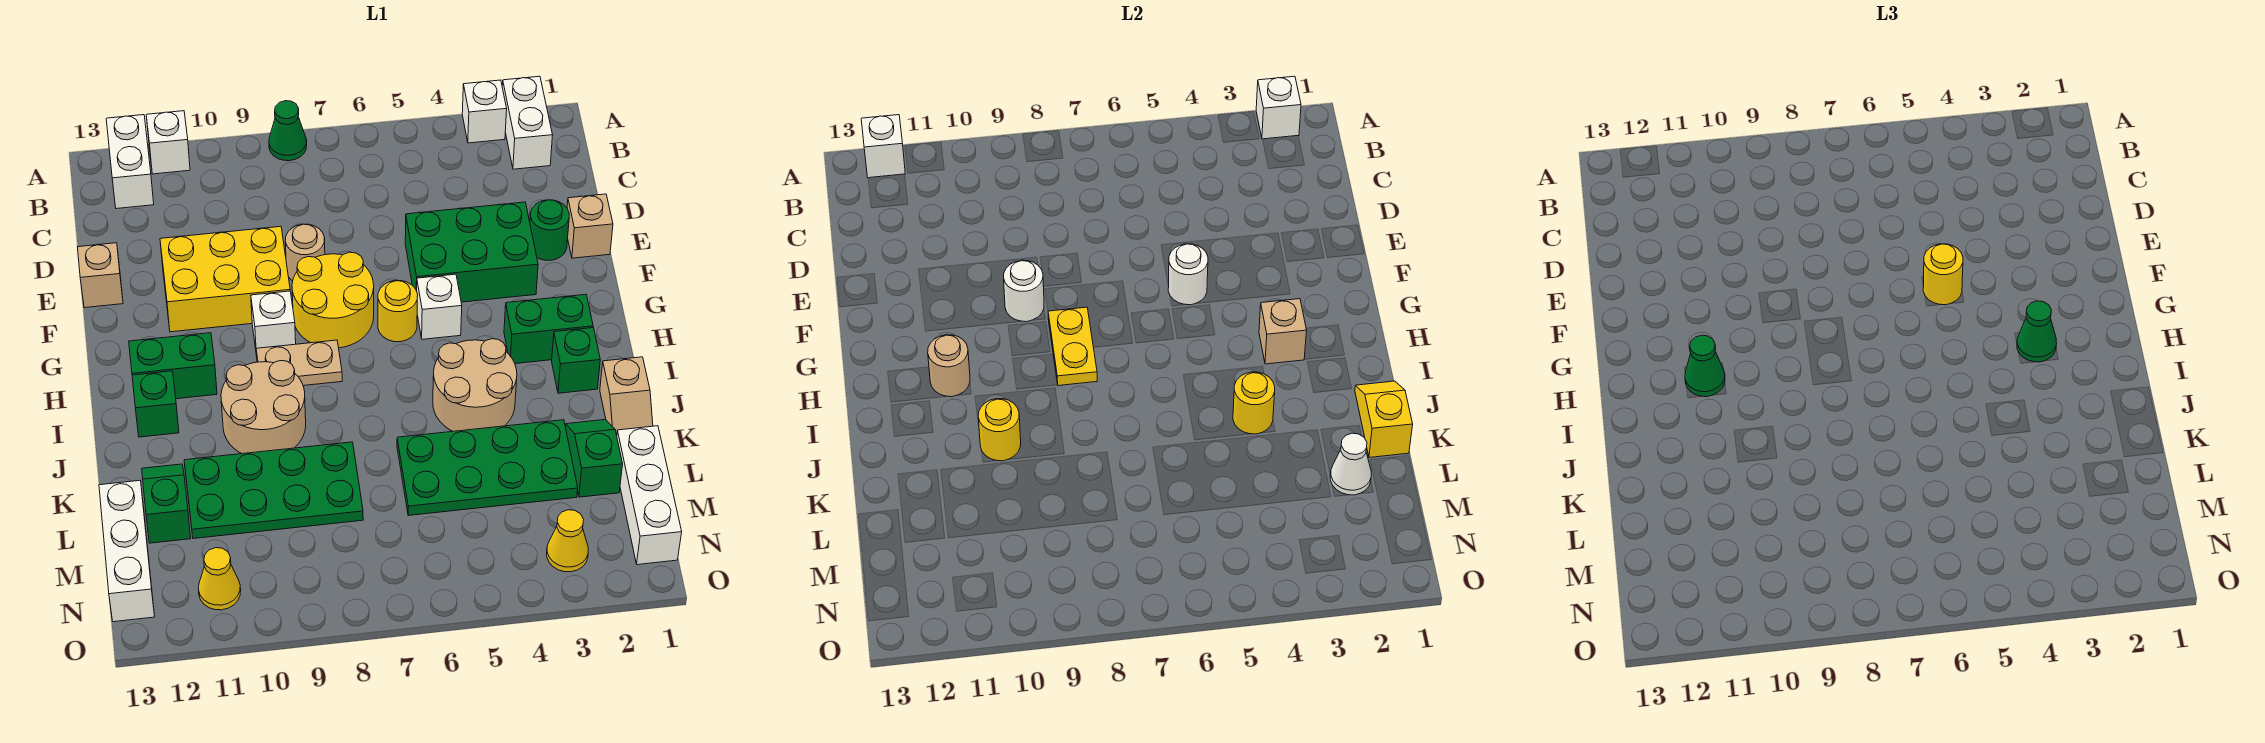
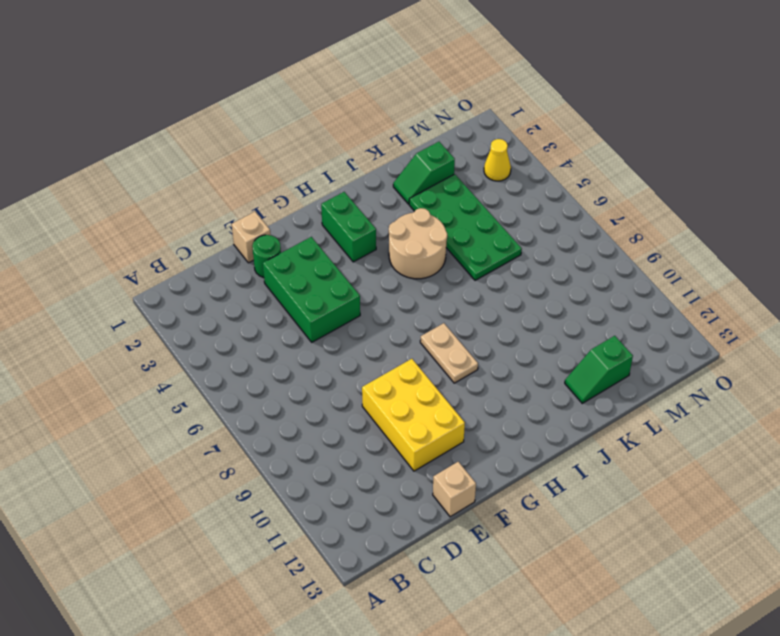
none -> white 1x2 brick [502,76,553,169]
none -> white 1x1 brick [462,80,507,143]
none -> green 1x1 cone [269,101,307,161]
none -> white 1x1 brick [146,111,190,174]

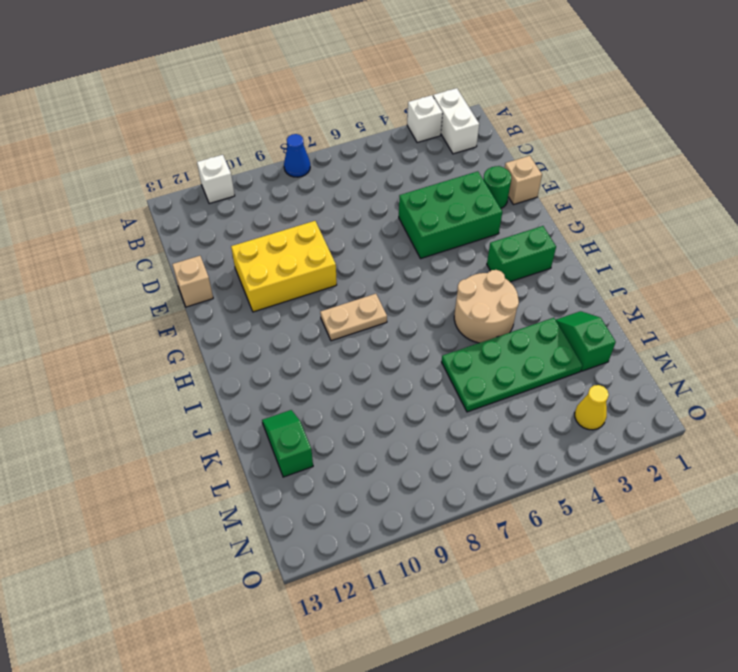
blue 1x1 cone [284,134,310,177] -> green 1x1 cone [269,101,307,161]
none -> white 1x2 brick [106,115,154,209]
none -> tan 1x1 round brick [285,224,325,281]
none -> yellow 2x2 round brick [292,252,374,348]
none -> white 1x1 brick [417,274,462,339]

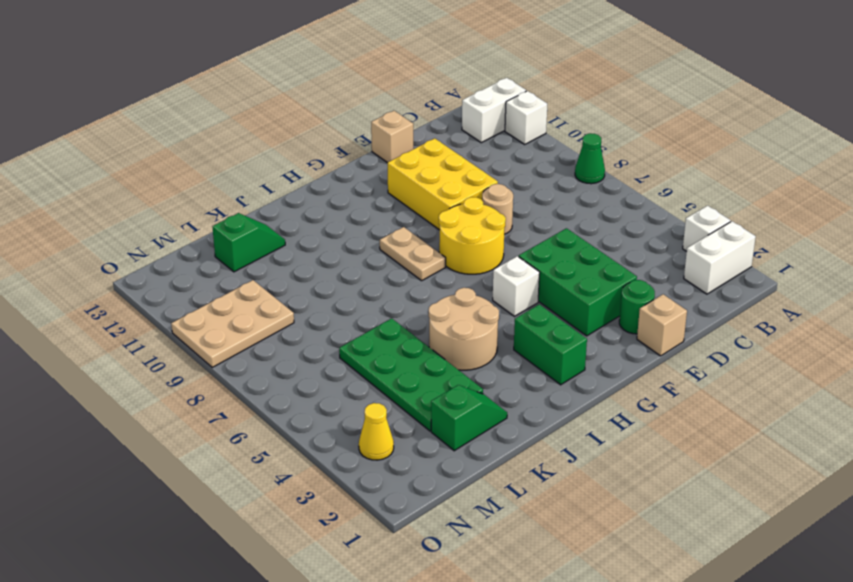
tan 2x3 plate [171,280,294,367] -> none
none -> yellow 1x1 round brick [378,280,418,342]
none -> white 1x1 brick [251,291,296,355]
none -> green 1x2 brick [129,333,217,399]
none -> green 1x1 brick [552,328,600,393]

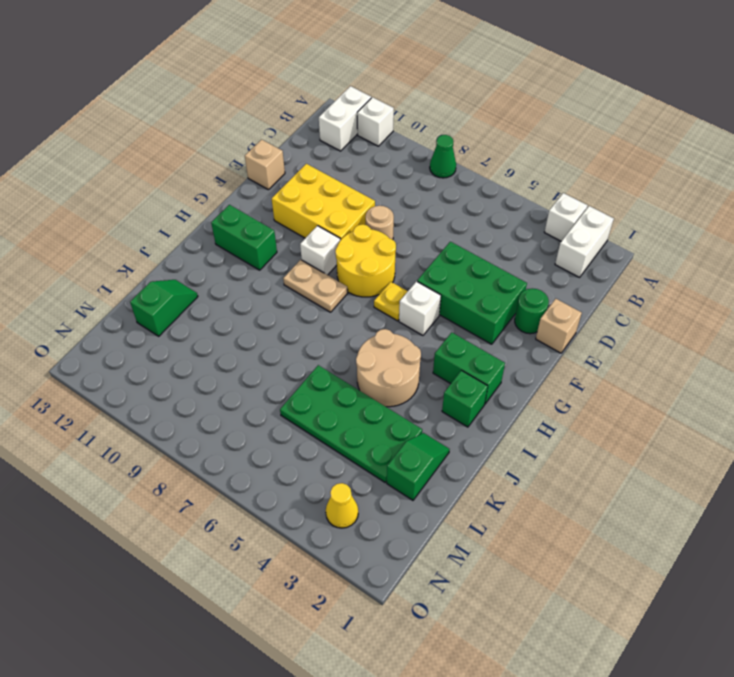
yellow 1x1 plate [374,282,408,321] -> yellow 1x1 round brick [378,280,418,342]
none -> tan 2x2 round brick [221,361,306,454]
none -> green 1x1 brick [132,371,179,437]
none -> tan 1x2 slope [600,357,653,435]
none -> green 2x4 plate [184,442,363,539]

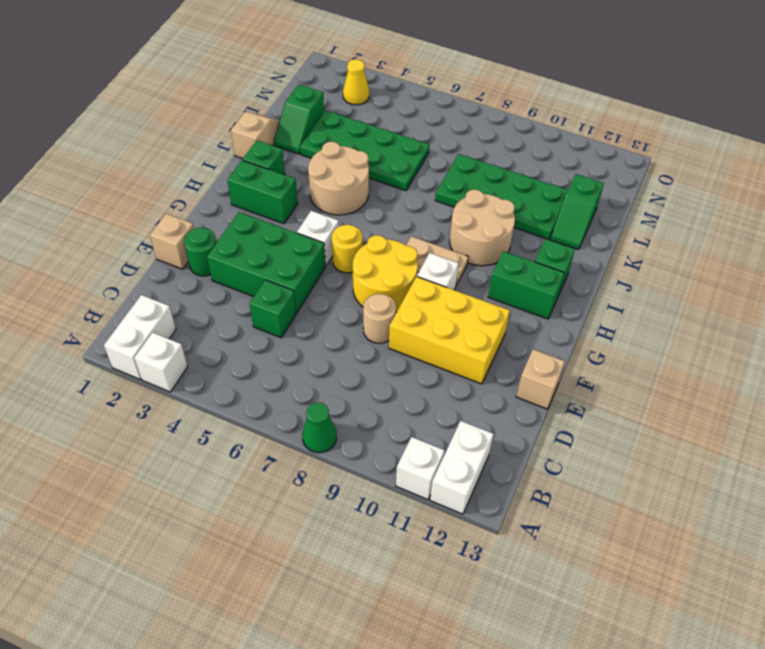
green 1x1 brick [250,280,296,338] -> none
none -> white 1x3 brick [617,426,682,565]
none -> white 1x3 brick [99,481,155,622]
none -> yellow 1x1 cone [198,548,241,610]
none -> white 1x1 brick [1256,76,1301,139]

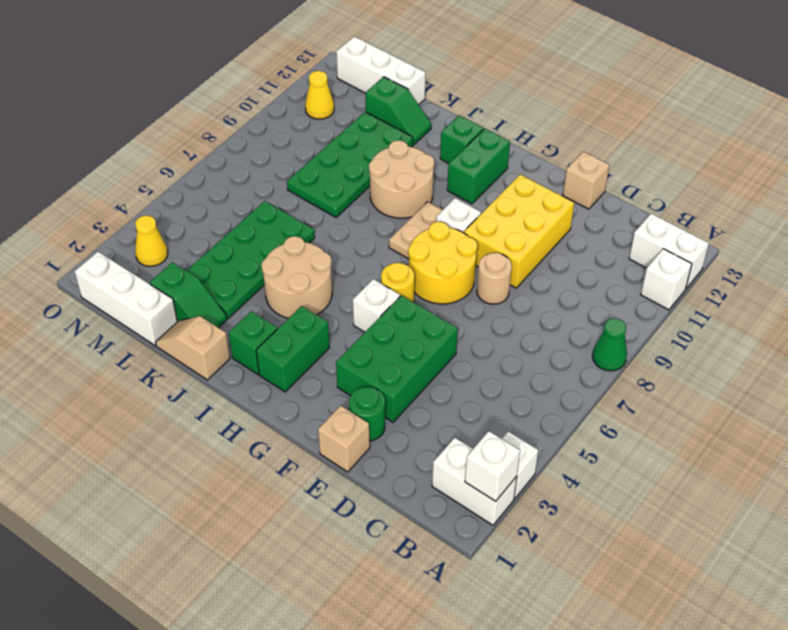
none -> white 1x1 brick [861,115,905,178]
none -> white 1x1 round brick [1168,244,1208,305]
none -> white 1x1 round brick [1004,260,1044,322]
none -> yellow 1x2 plate [1048,307,1097,386]

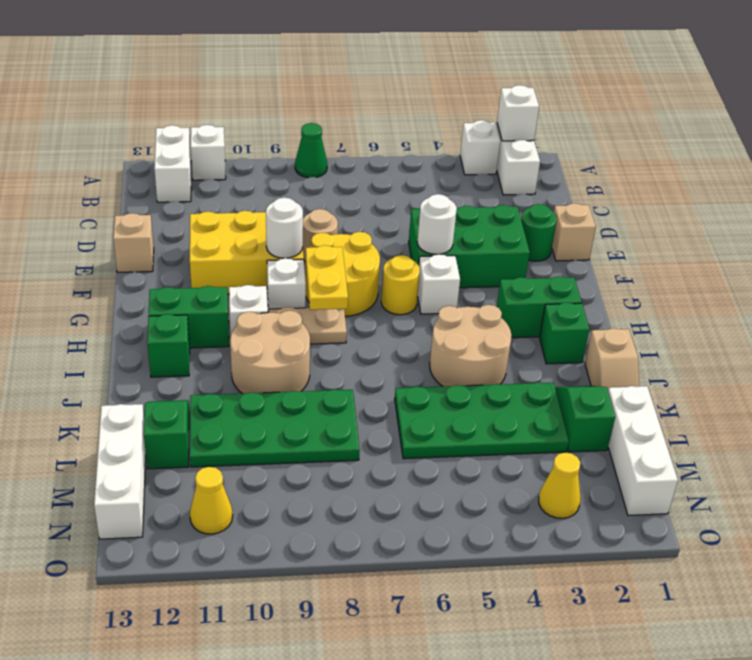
white 1x1 brick [229,285,268,335] -> white 1x1 brick moved to [861,115,905,178]
none -> tan 1x1 brick [1259,299,1307,364]
none -> tan 1x1 round brick [928,335,970,397]
none -> yellow 1x2 slope [1355,381,1413,458]
none -> yellow 1x1 round brick [1233,372,1275,434]

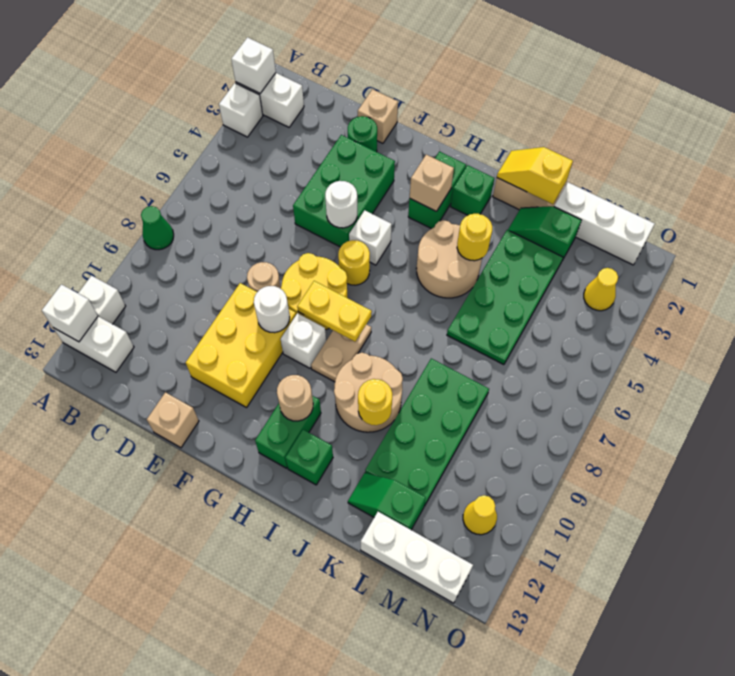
none -> white 1x1 cone [1330,433,1371,495]
none -> yellow 1x1 round brick [1923,244,1963,305]
none -> green 1x1 cone [2017,301,2057,362]
none -> green 1x1 cone [1685,335,1725,397]

